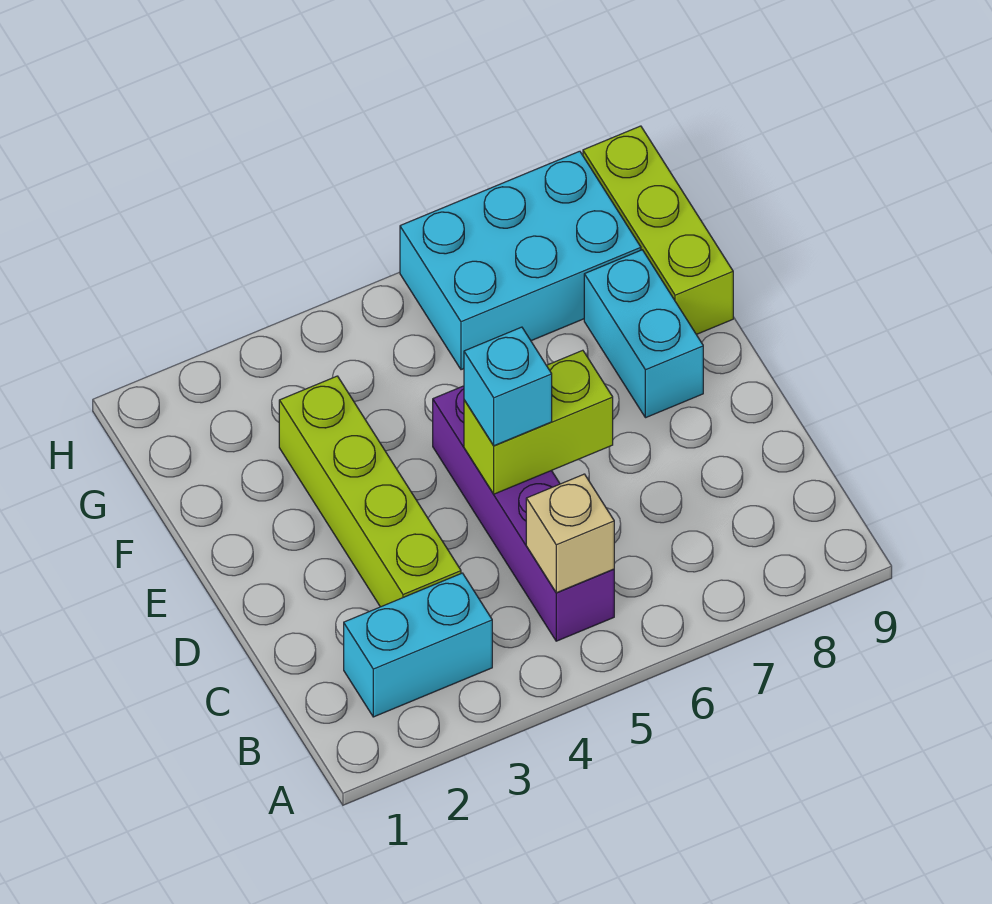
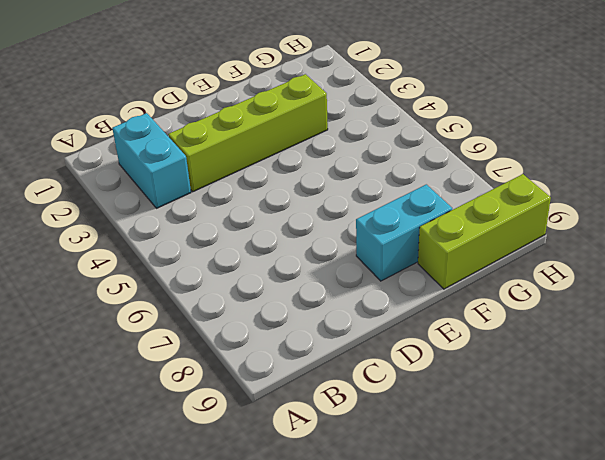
none -> purple 1x4 brick [433,386,614,641]
none -> cyan 2x3 brick [400,151,641,370]

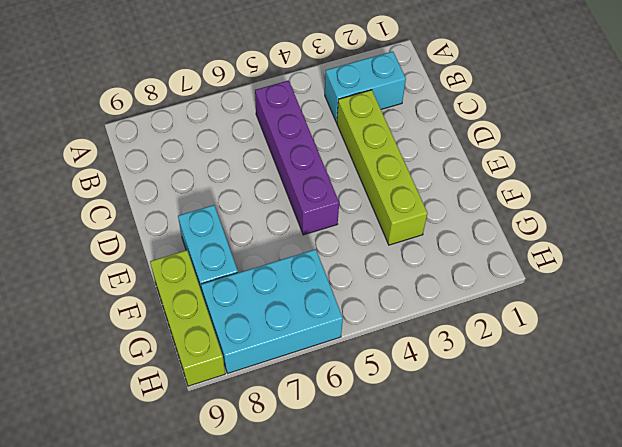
none -> tan 1x1 brick [526,474,614,593]
none -> lime 1x2 brick [464,350,613,494]

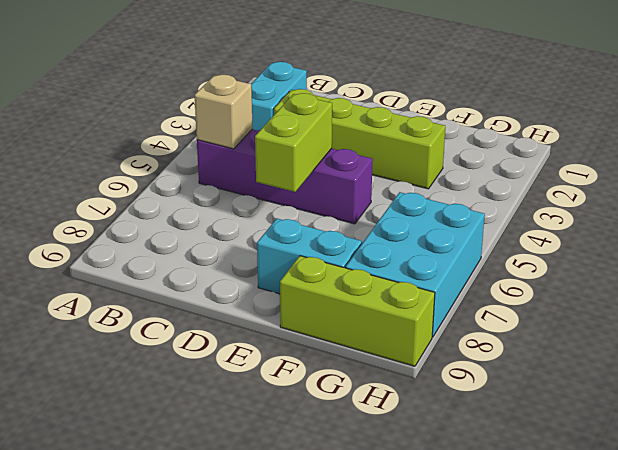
none -> cyan 1x1 brick [464,327,552,446]

